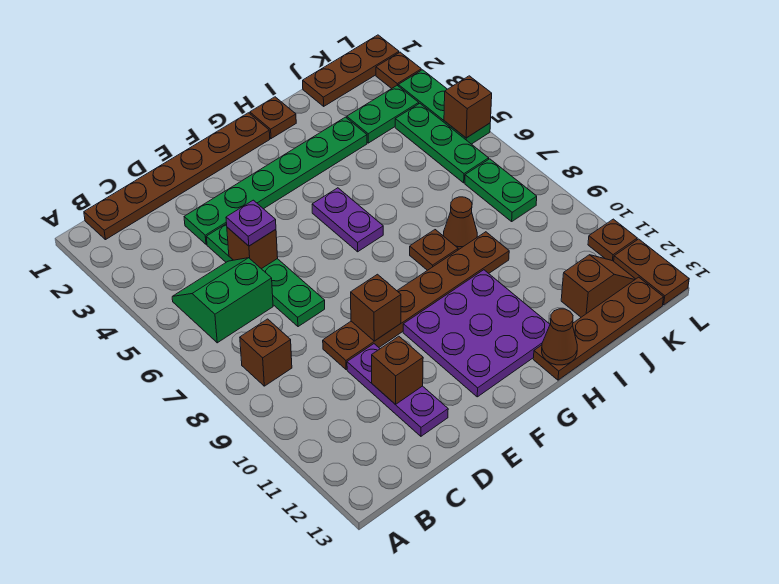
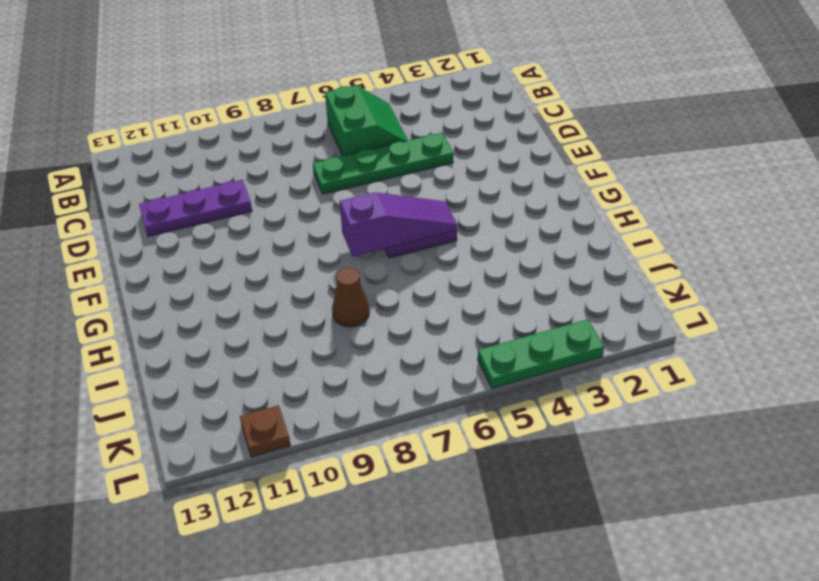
purple 1x3 slope [340,192,457,257] -> none
none -> brown 1x6 plate [84,113,270,240]
none -> brown 1x1 brick [240,319,292,386]
none -> green 1x6 plate [184,117,367,244]

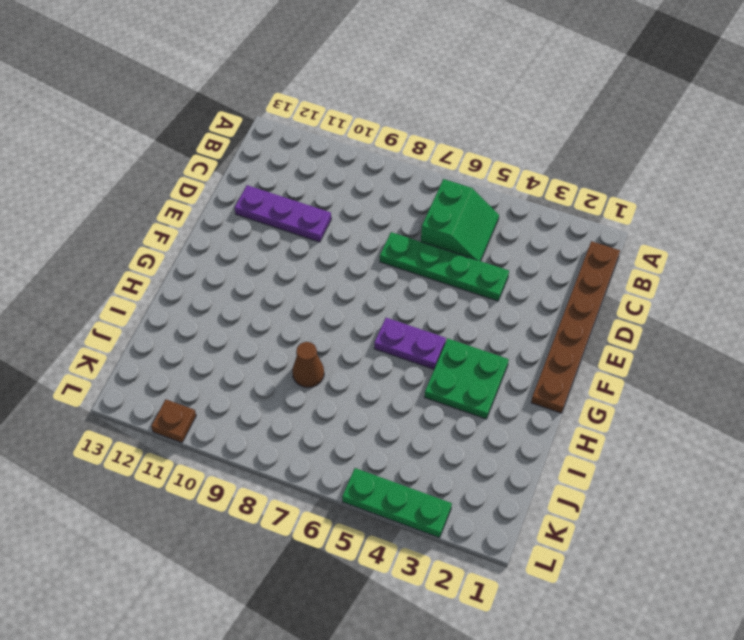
green 2x2 plate [425,339,509,419] -> green 1x6 plate [184,117,367,244]
none -> brown 1x1 brick [240,319,292,386]
none -> brown 1x6 plate [323,232,509,370]
none -> purple 3x3 plate [403,270,550,397]

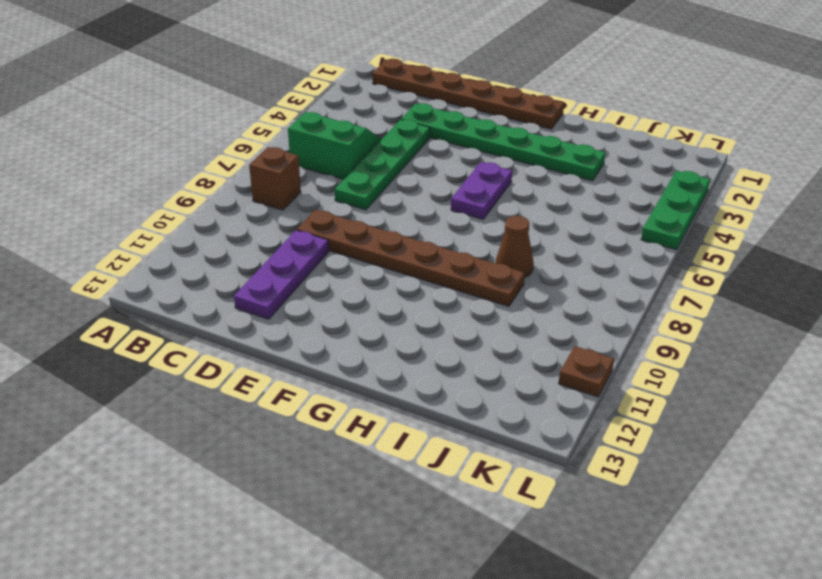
none -> purple 3x3 plate [403,270,550,397]
none -> brown 1x1 plate [250,97,296,139]
none -> brown 1x1 plate [410,230,458,270]

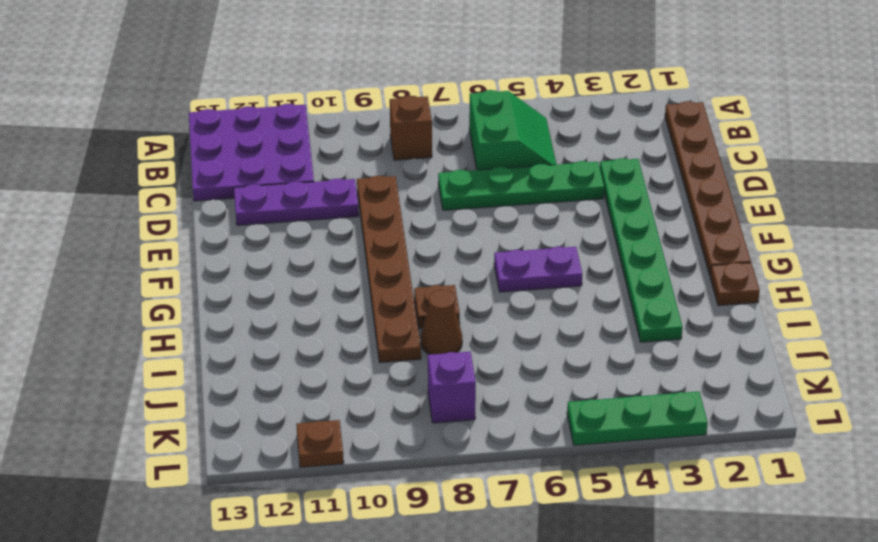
purple 3x3 plate [189,104,314,201] -> purple 3x3 plate moved to [403,270,550,397]
purple 1x1 brick [428,352,476,423] -> green 1x2 plate [465,159,537,221]
none -> brown 1x4 plate [533,277,664,380]
none -> brown 1x3 plate [303,35,399,106]
none -> green 1x2 plate [347,86,419,143]

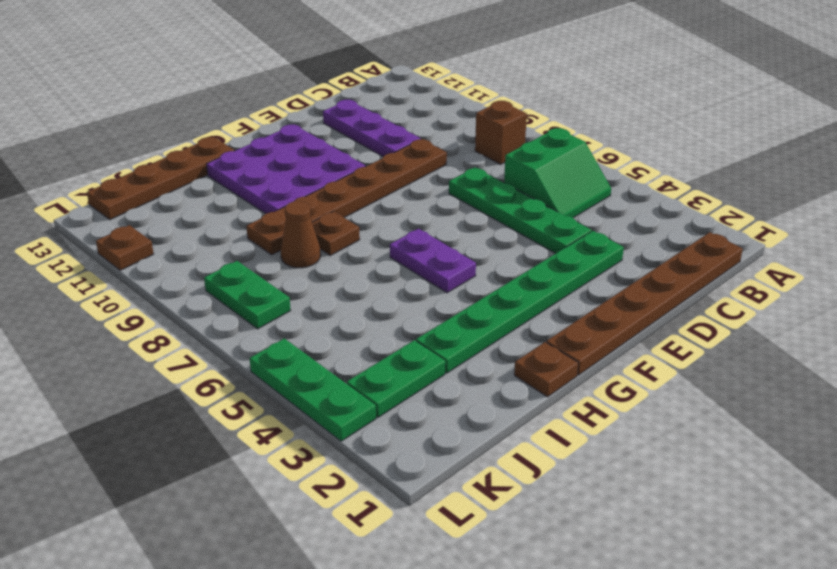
none -> brown 1x3 plate [303,35,399,106]
none -> brown 1x2 slope [561,255,635,317]
none -> green 1x3 plate [395,103,489,183]

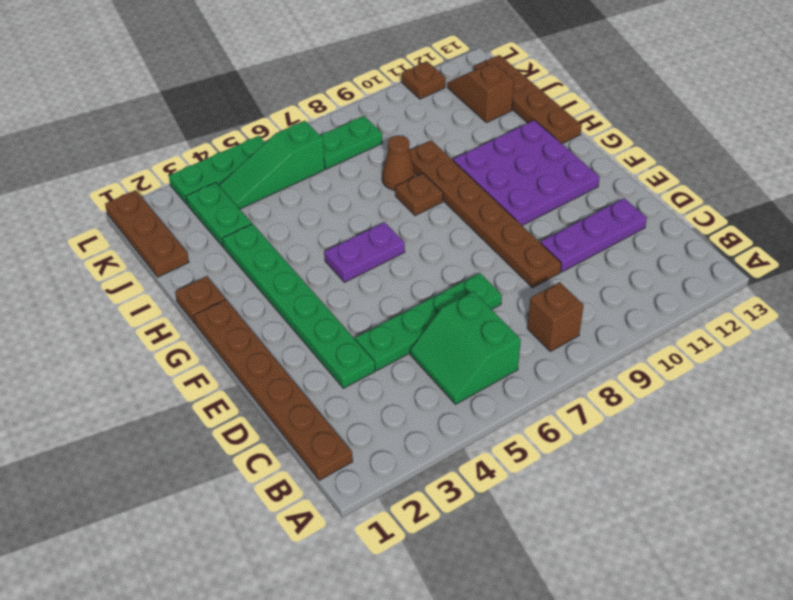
green 1x3 slope [219,121,325,209] -> green 1x3 plate [395,103,489,183]
none -> brown 1x1 plate [376,52,421,89]
none -> brown 1x2 plate [614,239,689,305]
none -> brown 1x1 brick [227,227,278,269]

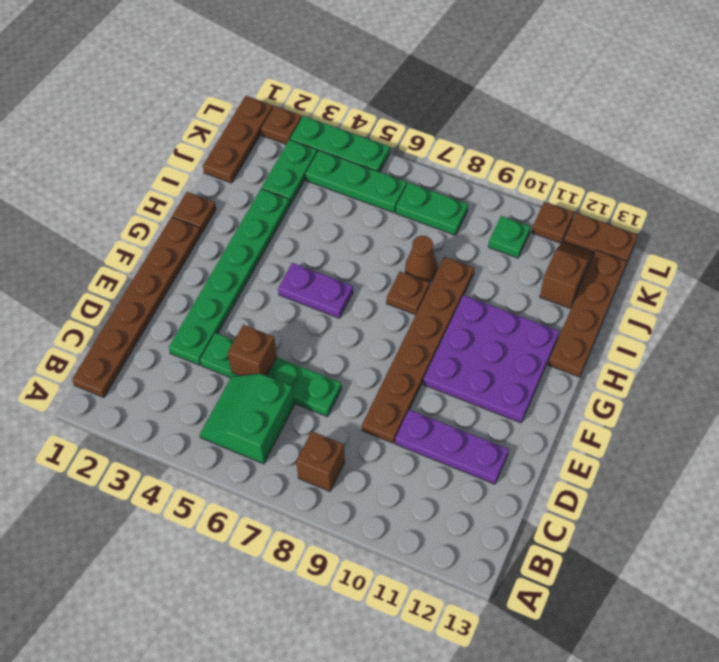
green 1x1 plate [488,216,531,258] -> none
none -> brown 1x1 brick [372,336,423,405]
none -> brown 1x1 brick [351,274,401,341]
none -> brown 1x1 cone [542,309,577,365]

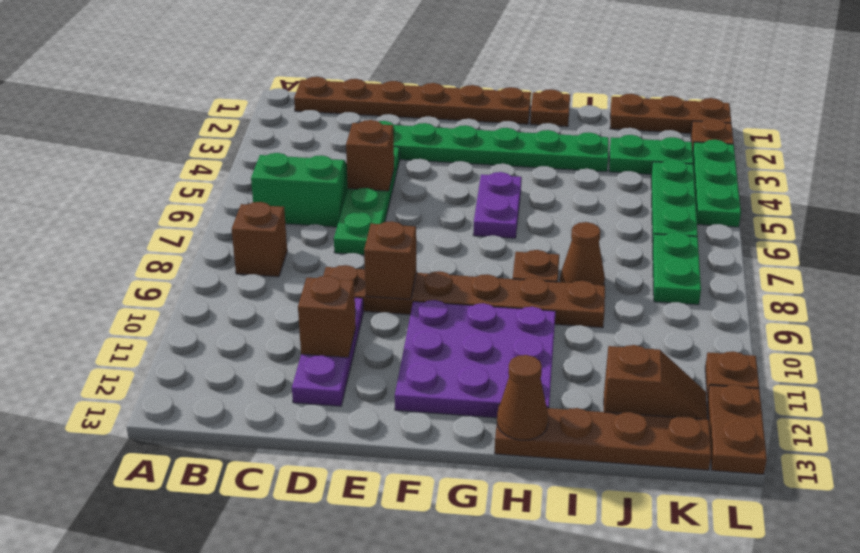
none -> brown 1x1 brick [444,76,492,138]
none -> purple 1x1 plate [226,200,276,246]

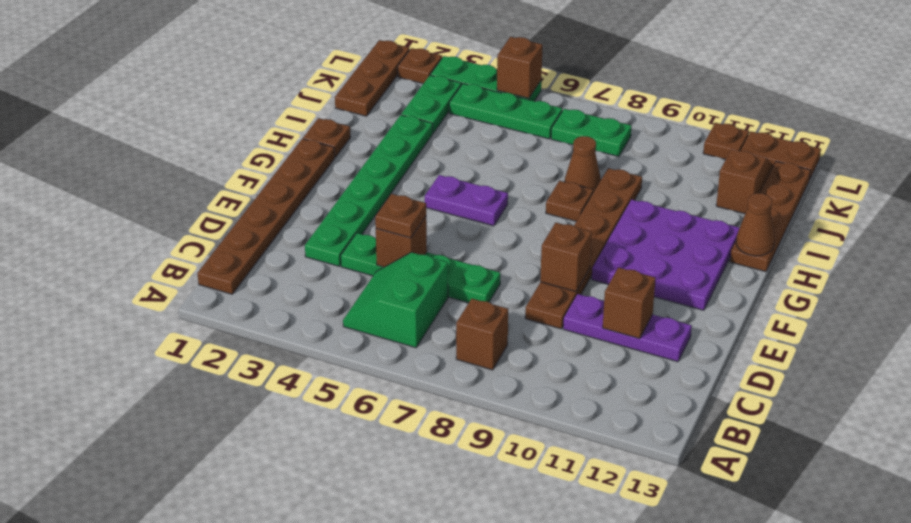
brown 1x1 plate [375,194,426,238] -> purple 1x1 plate [226,200,276,246]

